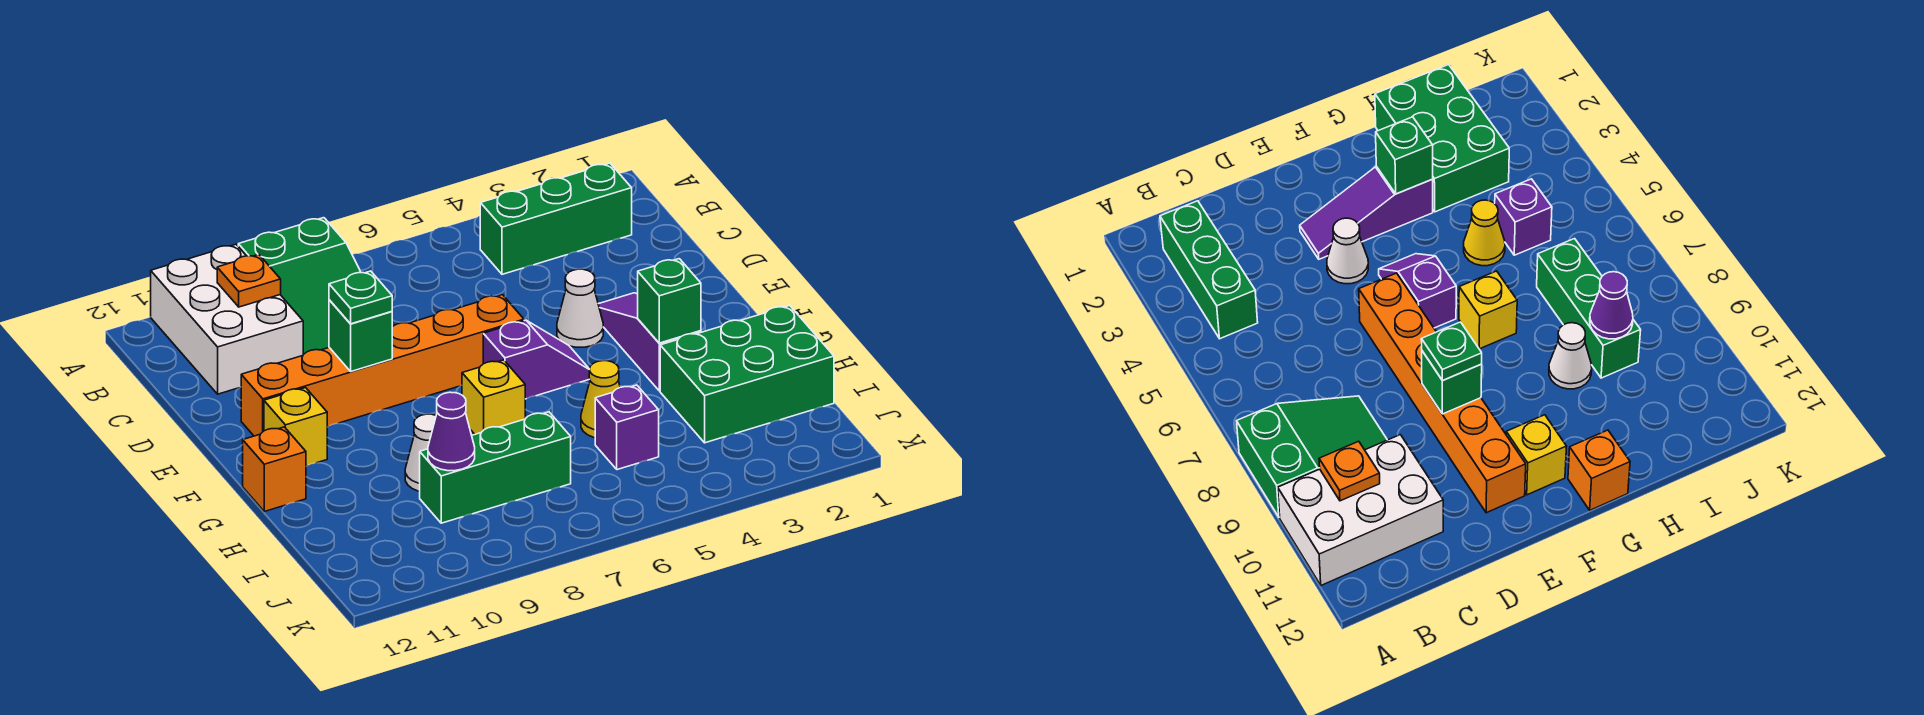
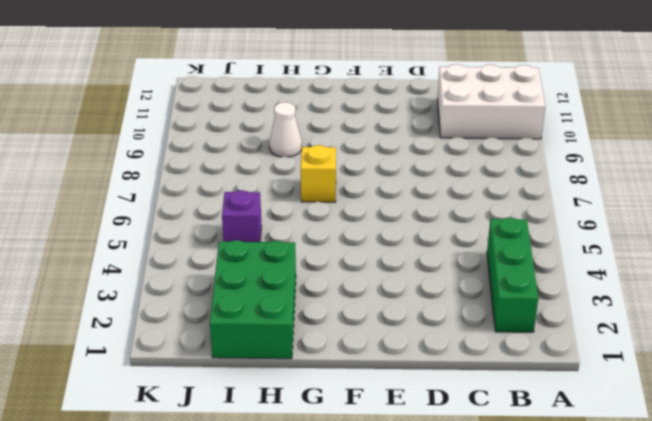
none -> green 2x3 slope [238,218,361,355]
none -> purple 1x3 slope [598,293,701,391]
none -> white 1x1 cone [557,269,603,347]

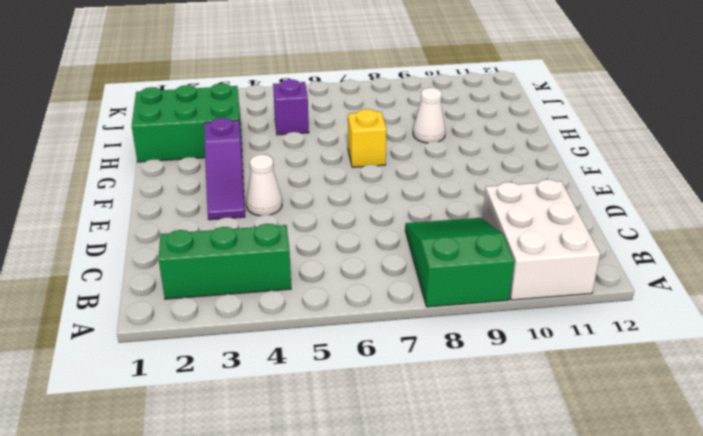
none -> orange 1x6 brick [241,295,524,436]
none -> purple 1x2 slope [483,320,590,399]
none -> yellow 1x1 brick [264,388,327,466]

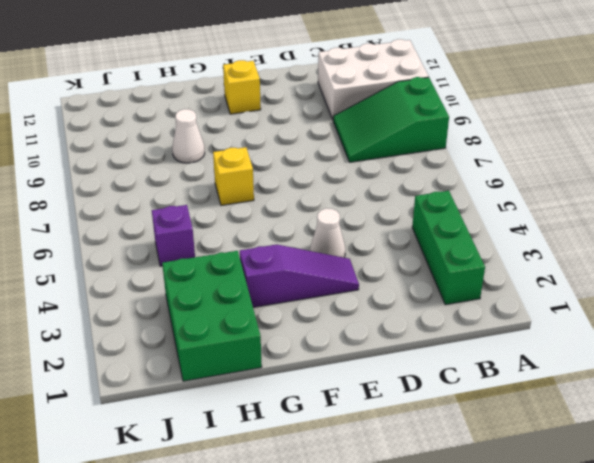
none -> orange 1x6 brick [241,295,524,436]
none -> purple 1x2 slope [483,320,590,399]
none -> orange 1x1 brick [243,427,306,511]

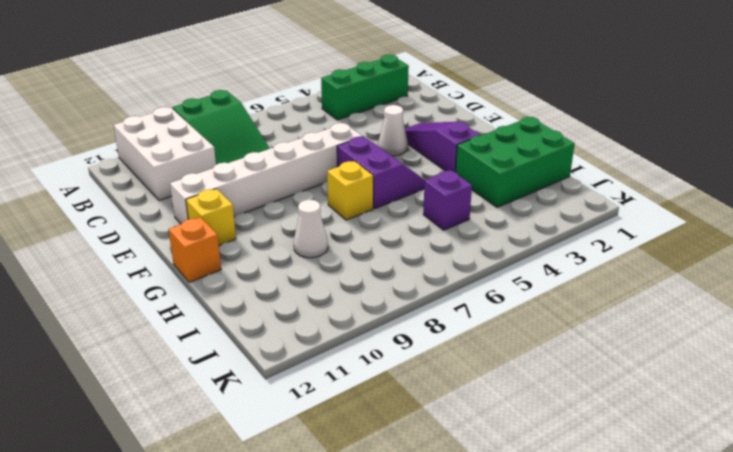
white 1x6 brick [170,123,362,224] -> orange 1x6 brick [241,295,524,436]
purple 2x2 slope [337,136,425,209] -> purple 1x2 slope [483,320,590,399]
none -> yellow 1x1 cone [581,361,620,438]
none -> green 1x3 brick [420,412,571,523]
none -> orange 1x1 plate [217,254,281,307]

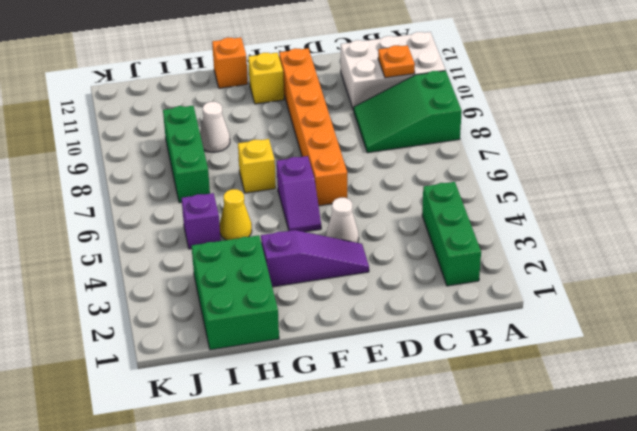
none -> green 1x1 brick [329,300,392,371]
none -> green 1x1 brick [638,259,701,343]
none -> purple 1x1 cone [428,392,475,471]

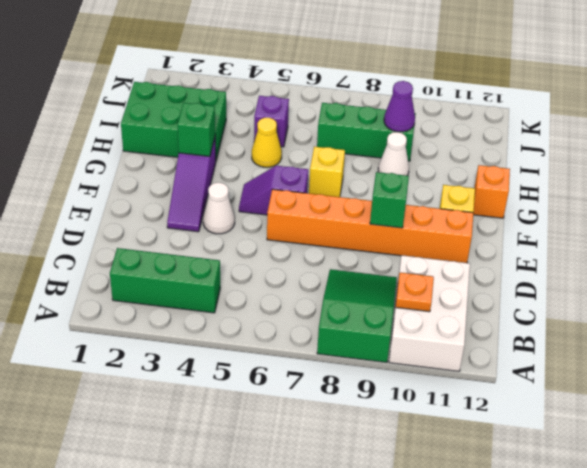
none -> green 1x1 plate [329,271,392,324]

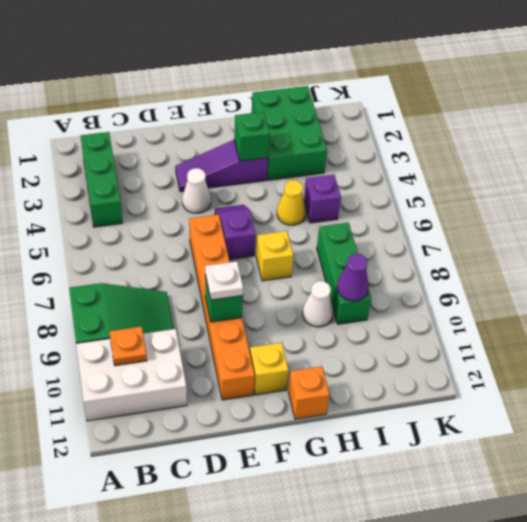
white 1x1 plate [205,261,243,300] -> green 1x1 plate [329,271,392,324]

